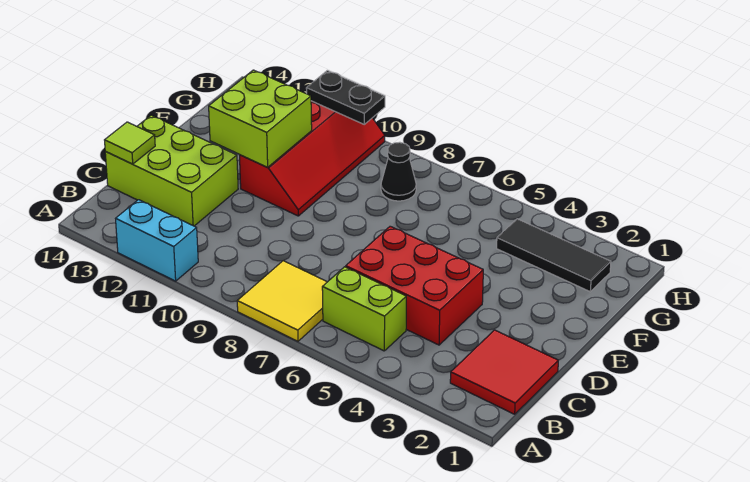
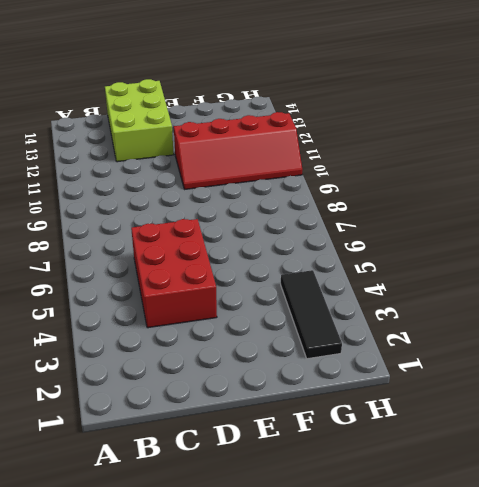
none -> yellow 2x2 tile [237,261,327,341]
none -> cyan 1x2 brick [116,200,198,281]
none -> red 2x2 tile [450,330,558,414]

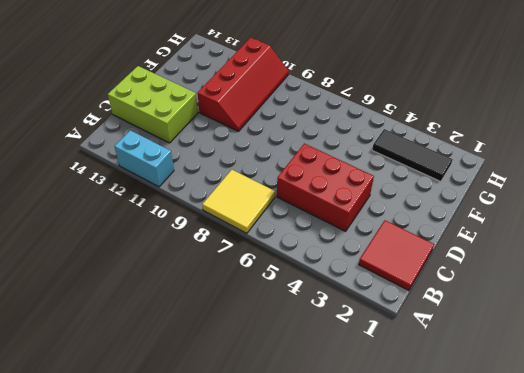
none -> lime 1x2 brick [322,267,406,351]
none -> black 1x1 cone [381,142,416,201]
none -> lime 1x1 tile [105,122,155,164]

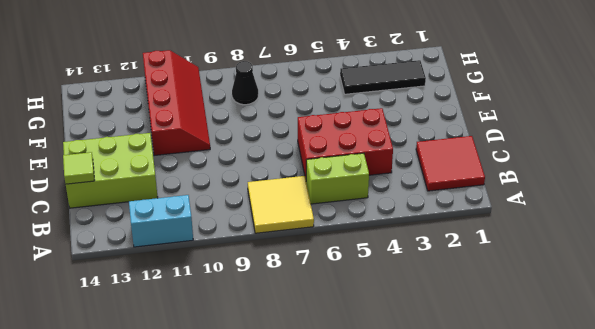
none -> lime 2x2 brick [209,70,312,167]
none -> black 1x2 plate [306,71,385,124]

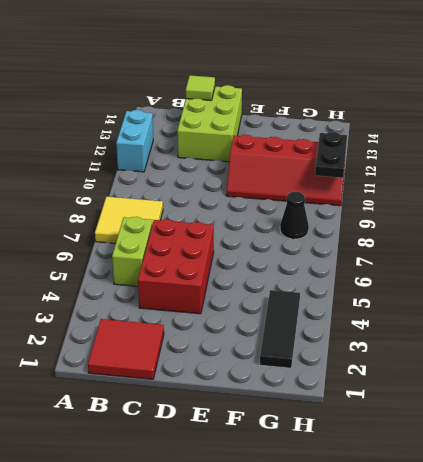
none -> lime 2x2 brick [209,70,312,167]

